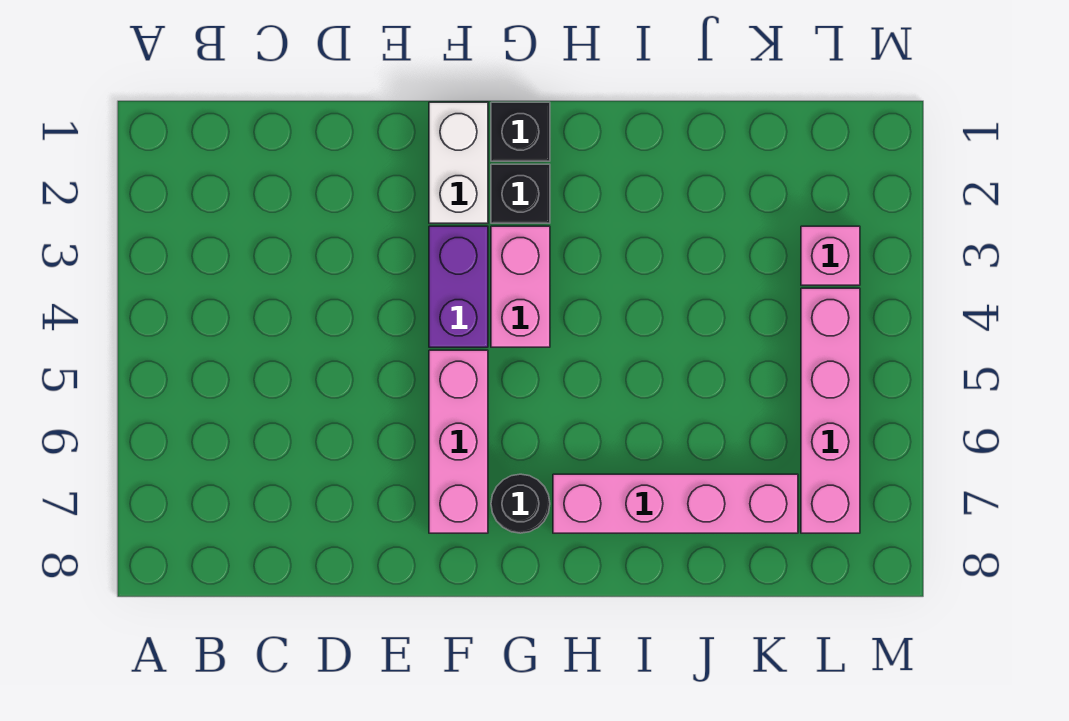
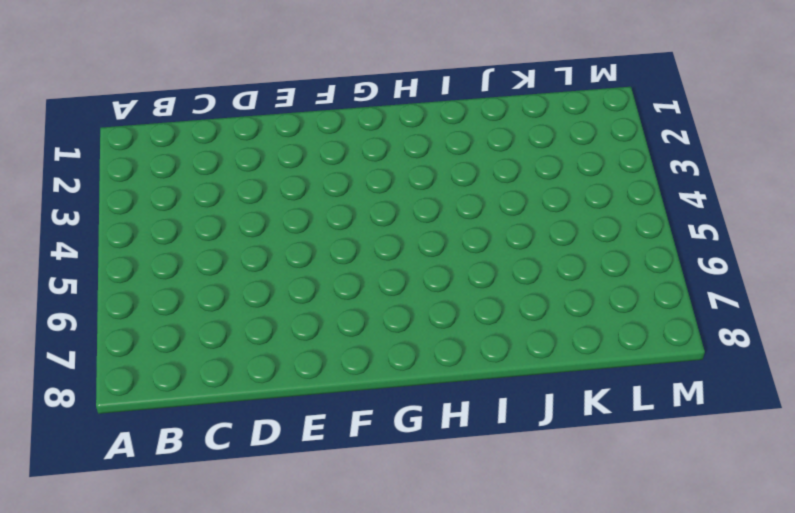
none -> white 1x2 brick [429,102,488,223]
none -> purple 1x2 brick [429,226,488,347]

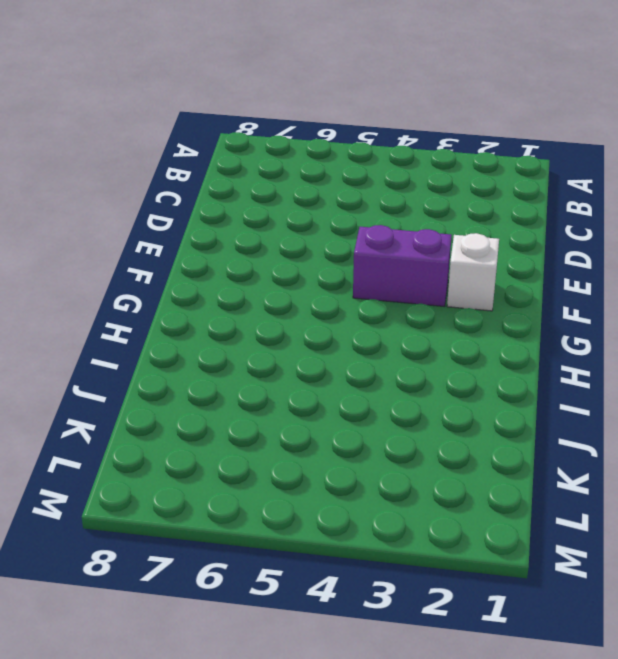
white 1x1 brick [447,233,499,311] -> white 1x2 brick [429,102,488,223]
none -> pink 1x3 brick [429,350,488,533]
none -> black 1x1 brick [491,102,550,161]

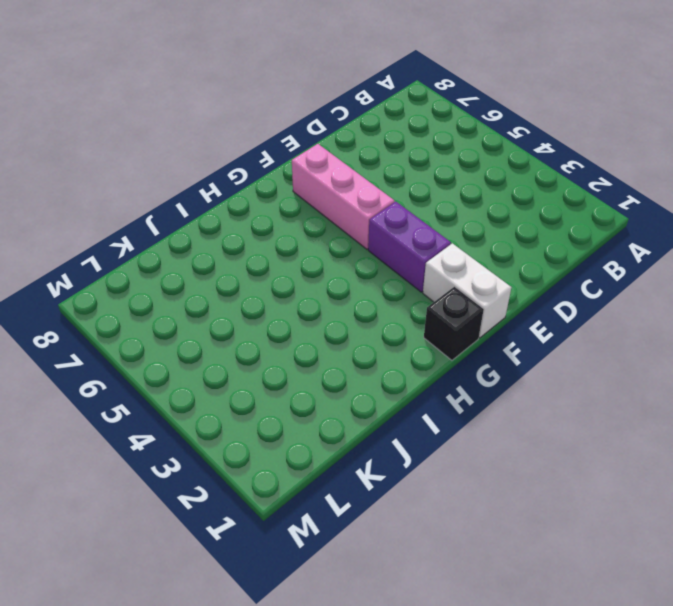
none -> black 1x1 brick [491,164,550,223]
none -> pink 1x2 brick [491,226,550,347]

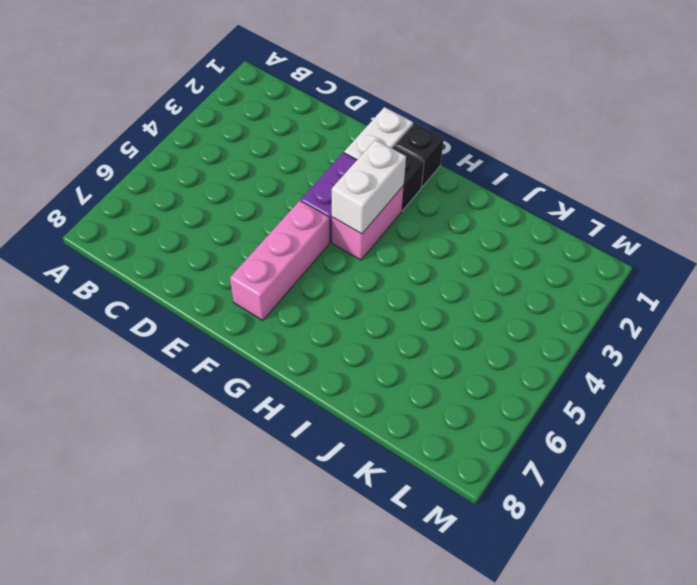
white 1x2 brick [332,140,406,234] -> none
none -> black 1x1 round brick [491,474,550,533]
none -> pink 1x4 brick [553,474,798,533]

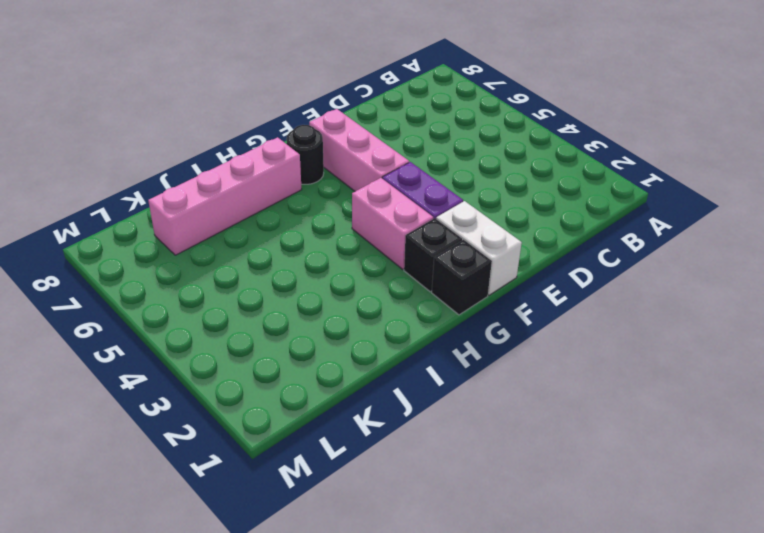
none -> pink 1x1 brick [801,226,860,285]
none -> pink 1x4 brick [801,288,860,533]

